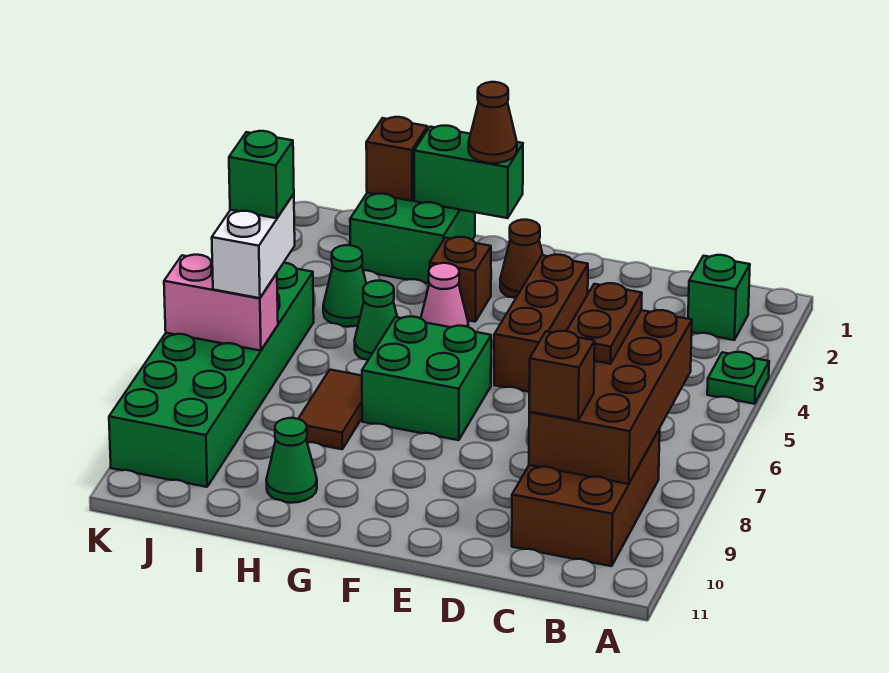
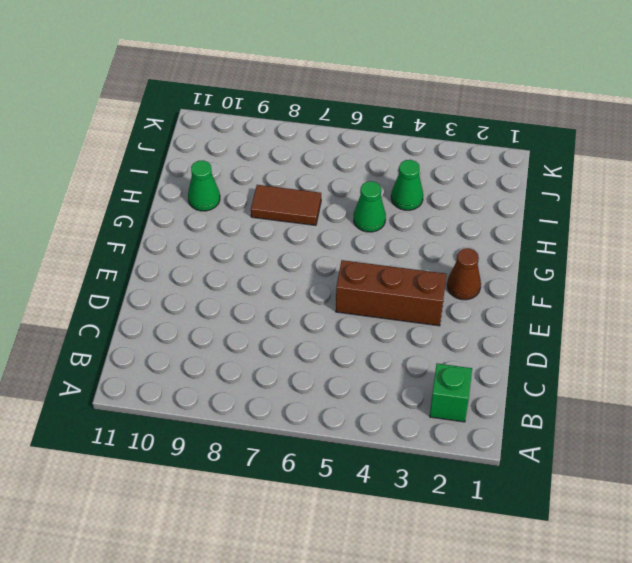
none -> green 1x1 plate [707,352,769,404]
none -> brown 2x3 brick [512,429,660,566]
none -> green 2x2 brick [362,317,491,440]

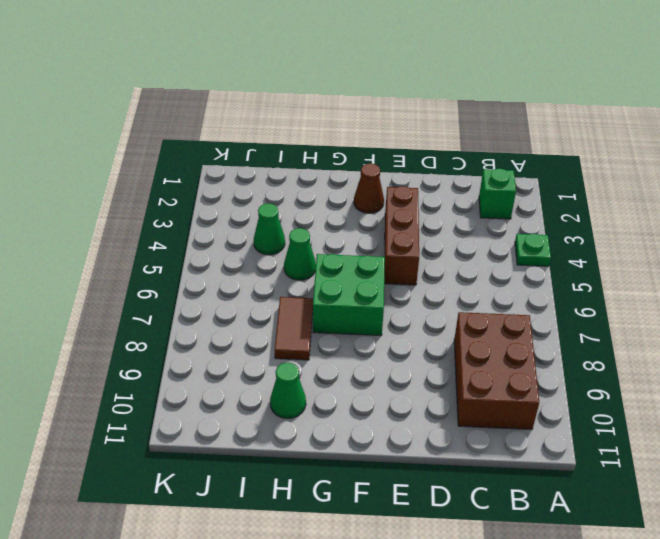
none -> brown 1x1 brick [430,237,491,322]
none -> pink 1x1 cone [421,263,468,327]
none -> green 2x2 brick [350,193,475,284]

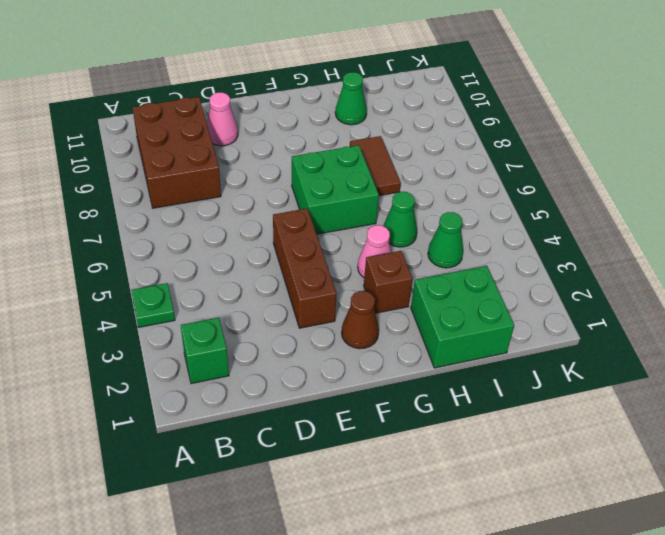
pink 1x1 cone [207,92,238,146] -> none
none -> green 2x6 brick [109,263,314,487]
none -> brown 2x4 brick [529,310,692,484]
none -> green 1x2 brick [414,126,523,218]

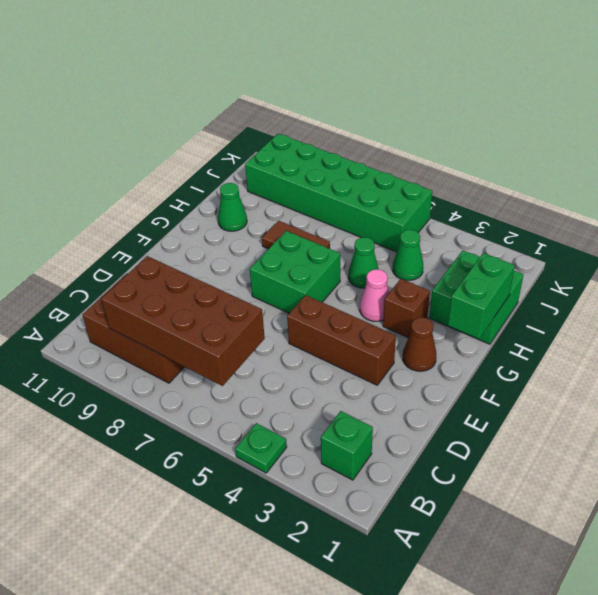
none -> brown 1x1 brick [366,117,428,201]
none -> pink 1x2 brick [164,255,278,351]
none -> brown 1x2 plate [567,283,642,364]

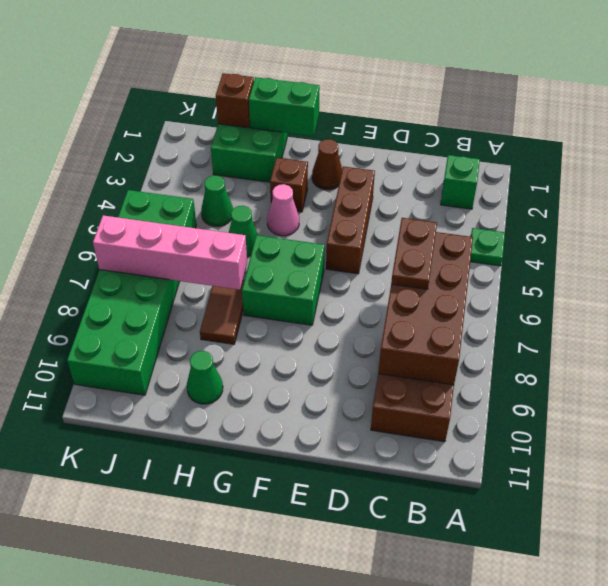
pink 1x4 brick [93,215,247,290] -> pink 1x2 brick [164,255,278,351]
none -> brown 1x1 brick [529,331,595,421]
none -> brown 1x1 cone [469,82,517,163]
none -> white 1x2 brick [212,194,295,298]

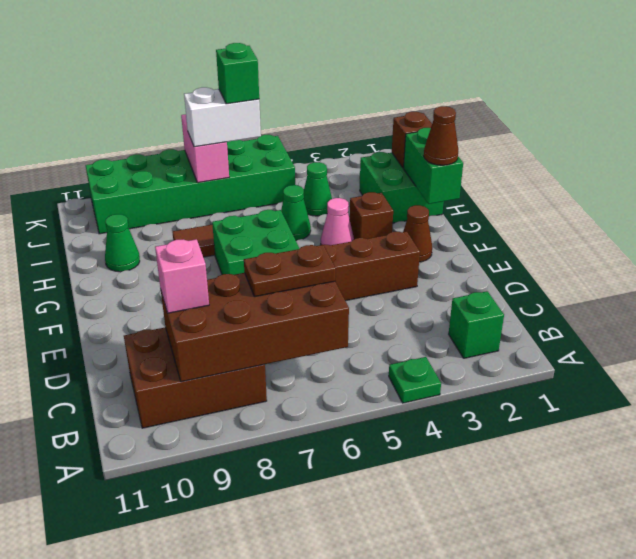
pink 1x1 brick [155,239,209,313] -> brown 1x1 brick [529,331,595,421]

